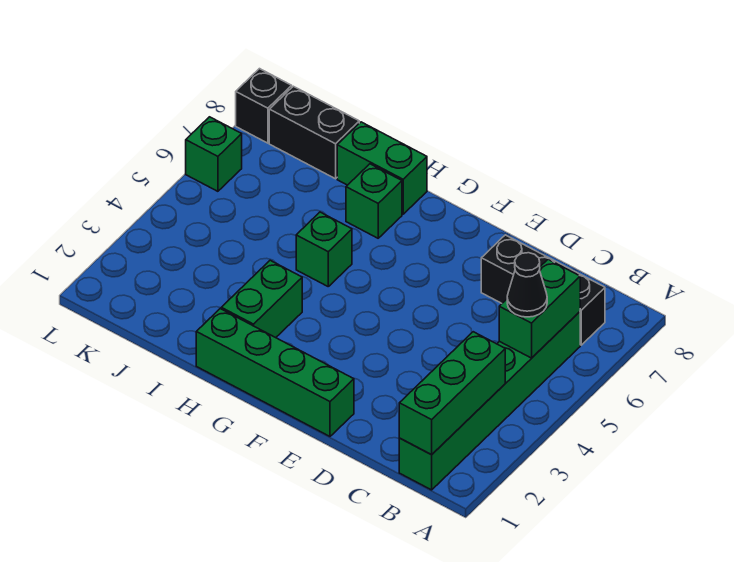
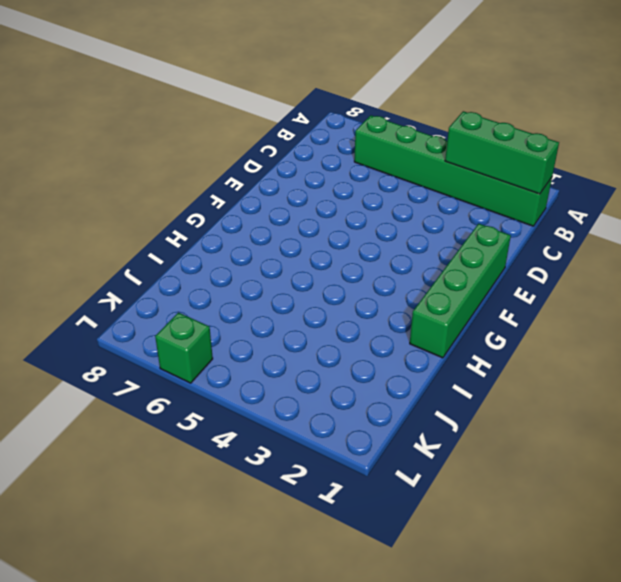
none -> black 1x3 brick [481,235,605,345]
none -> green 1x2 brick [221,260,302,338]
none -> green 1x1 brick [296,212,352,286]

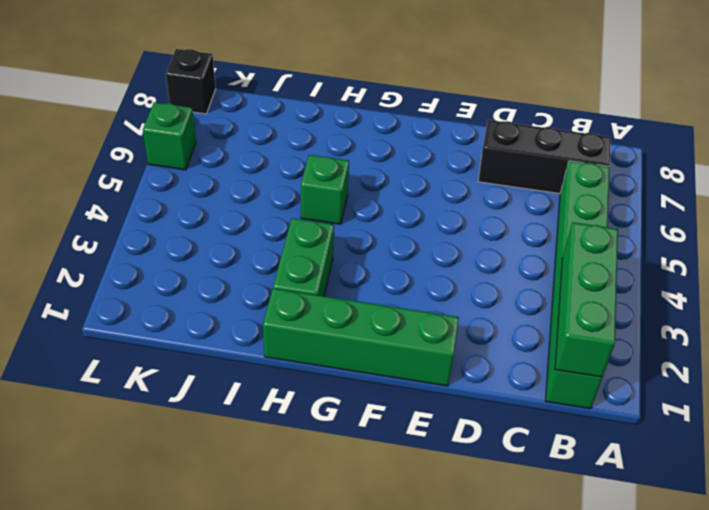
none -> green 1x1 brick [346,164,402,238]
none -> green 1x2 brick [337,122,427,214]
none -> black 1x2 brick [269,86,359,179]

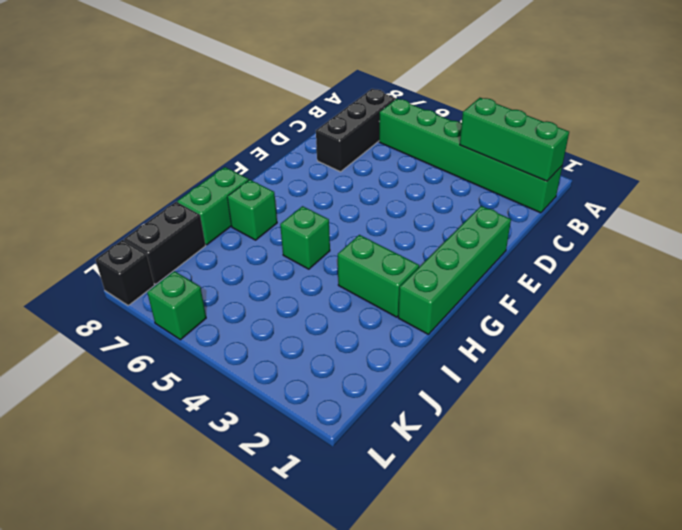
none -> green 1x2 brick [499,259,580,358]
none -> black 1x1 cone [507,253,547,317]

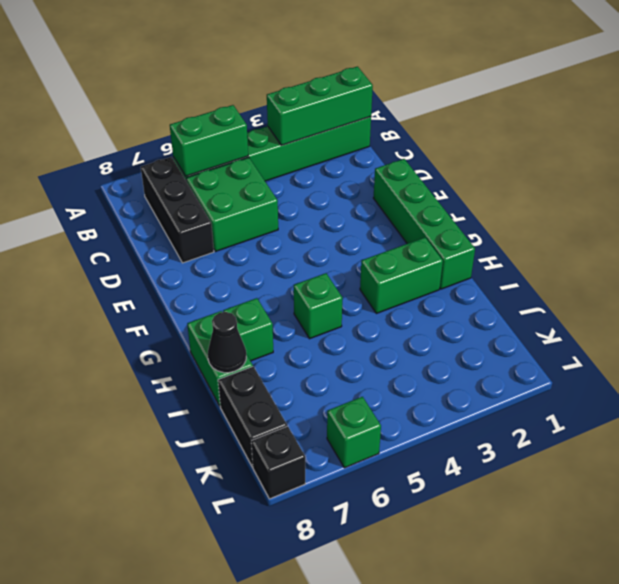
green 2x2 brick [186,158,278,251] -> none
black 1x1 cone [208,312,246,373] -> black 1x1 cone moved to [507,253,547,317]

